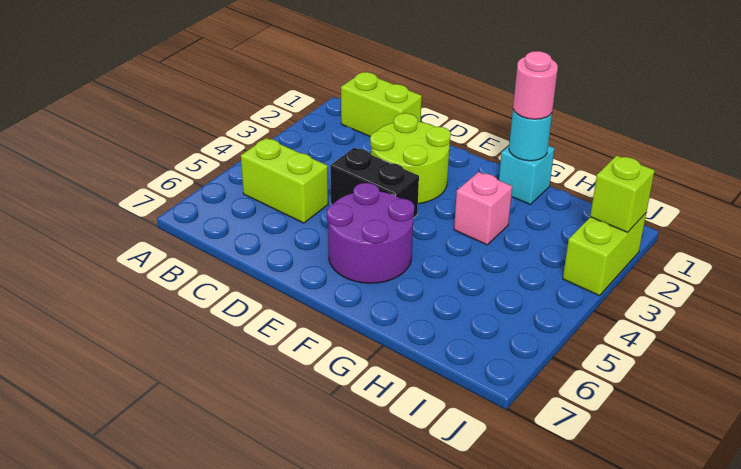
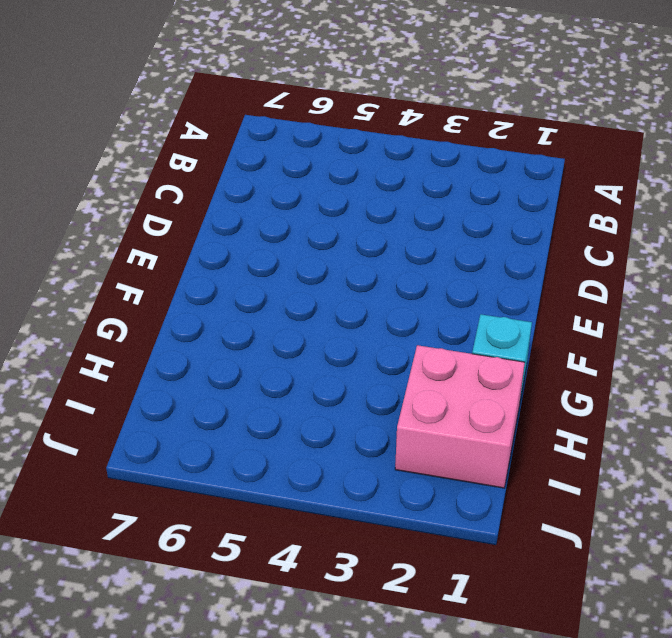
pink 2x2 brick [395,345,525,488] -> none
none -> lime 1x2 brick [341,72,422,137]
none -> lime 1x2 brick [241,138,328,223]

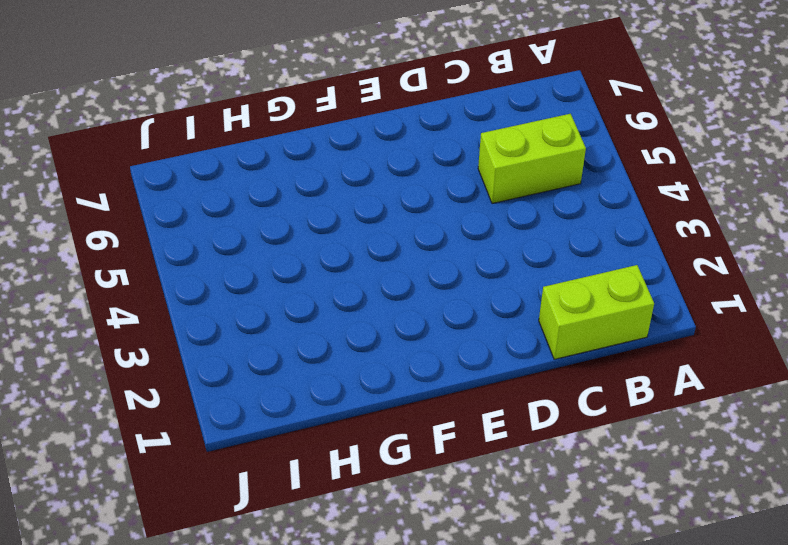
none -> lime 2x2 round brick [370,113,451,204]
none -> black 1x2 brick [330,148,419,218]

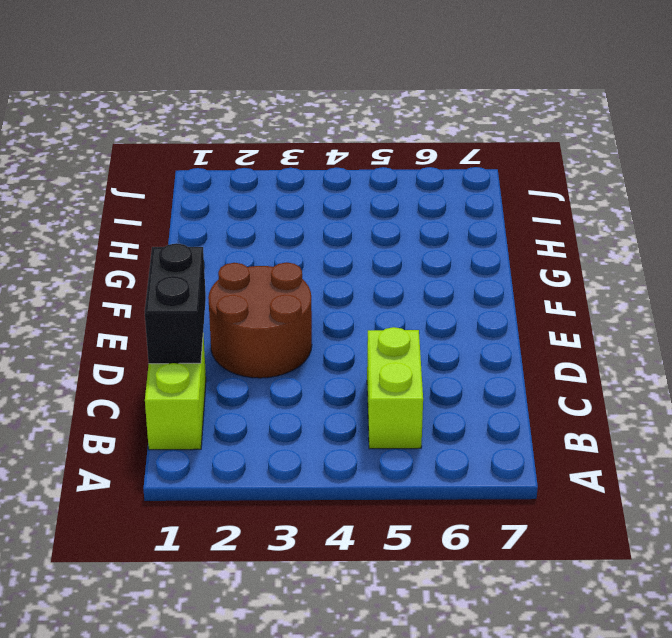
black 1x2 brick [145,243,206,364] -> black 1x2 brick moved to [330,148,419,218]
brown 2x2 round brick [208,262,312,378] -> lime 2x2 round brick [370,113,451,204]
none -> purple 2x2 round brick [327,183,414,283]
none -> cyan 1x1 brick [499,146,555,204]

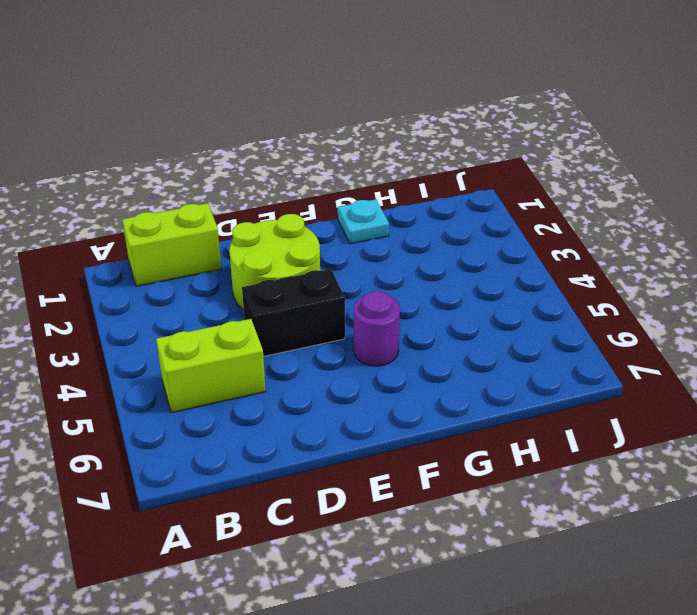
purple 1x1 round brick [353,291,400,366] -> purple 2x2 round brick [327,183,414,283]
cyan 1x1 plate [338,199,389,244] -> cyan 1x1 brick [499,146,555,204]
none -> pink 1x1 brick [454,172,512,245]
none -> lime 1x2 brick [563,213,646,296]

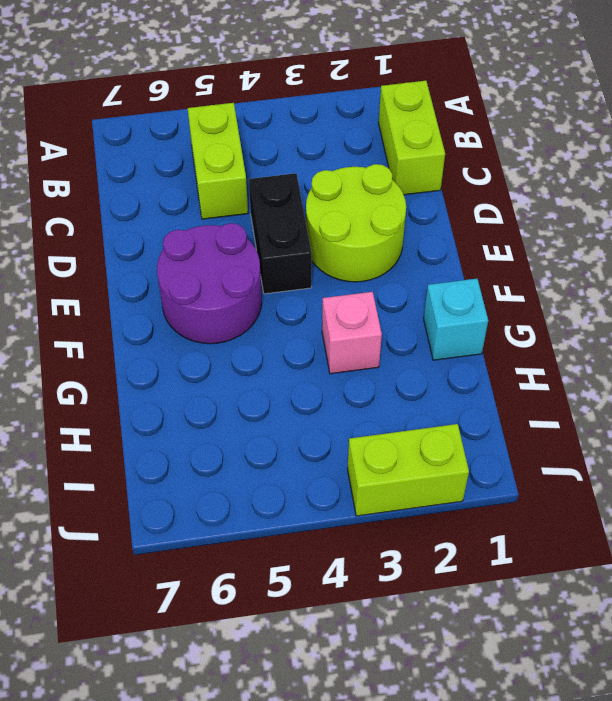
none -> cyan 1x1 round brick [509,110,552,161]
none -> lime 1x1 brick [590,156,655,232]

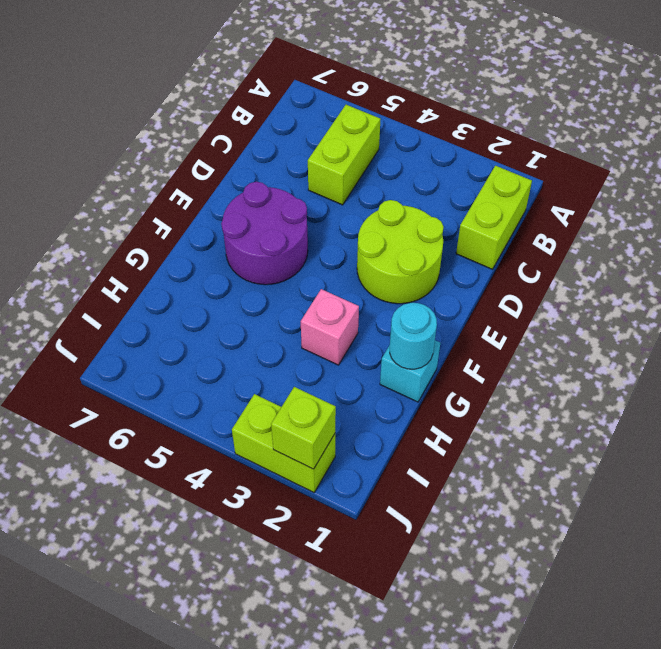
none -> black 1x2 brick [330,148,419,218]
none -> pink 1x1 round brick [513,51,558,119]

